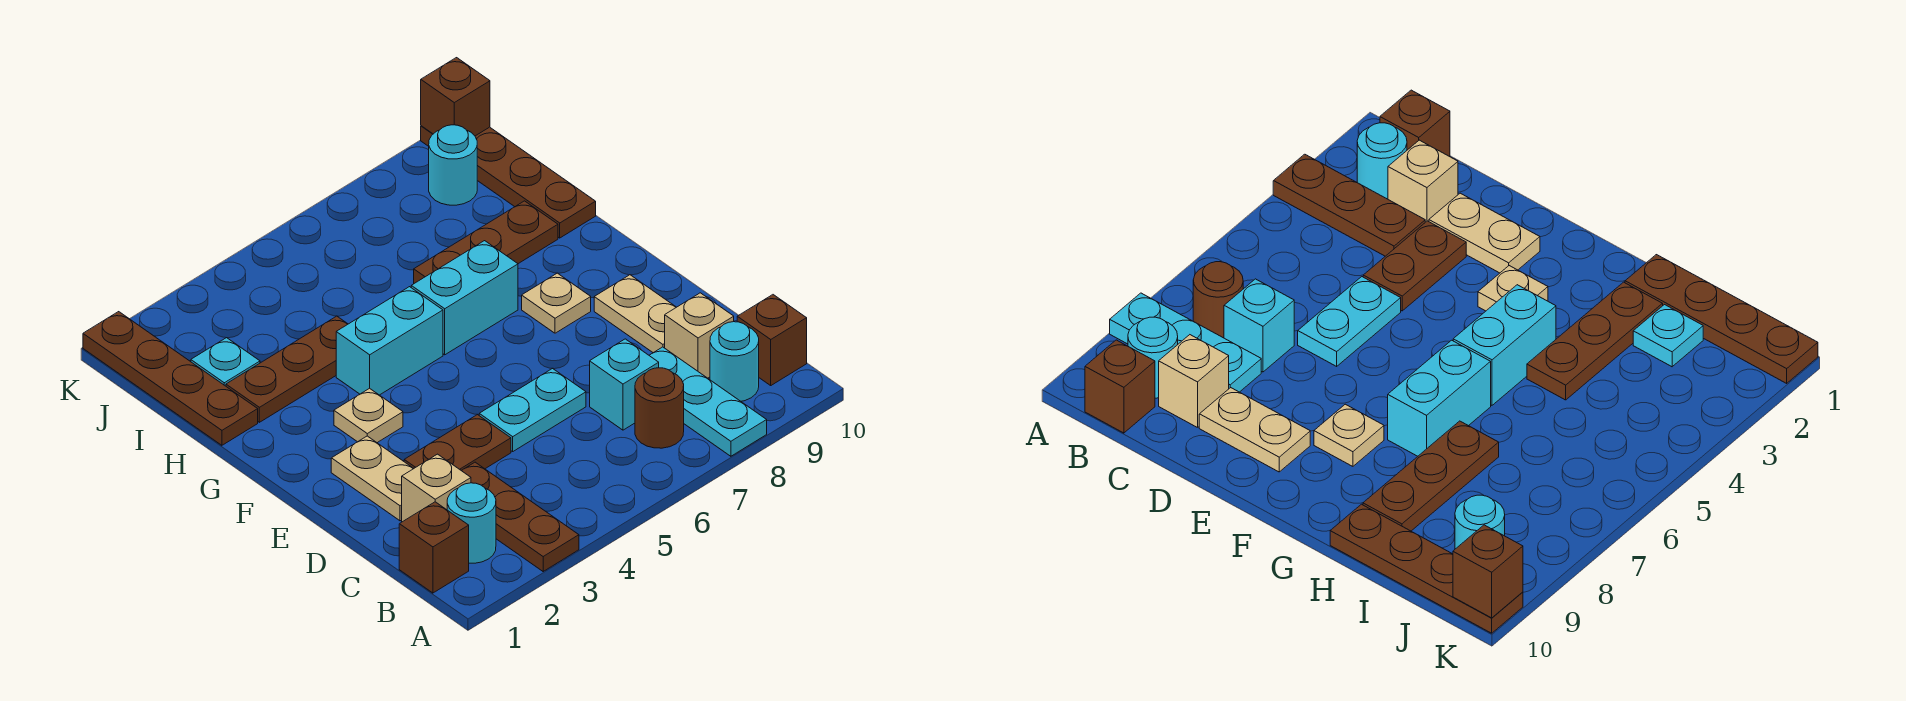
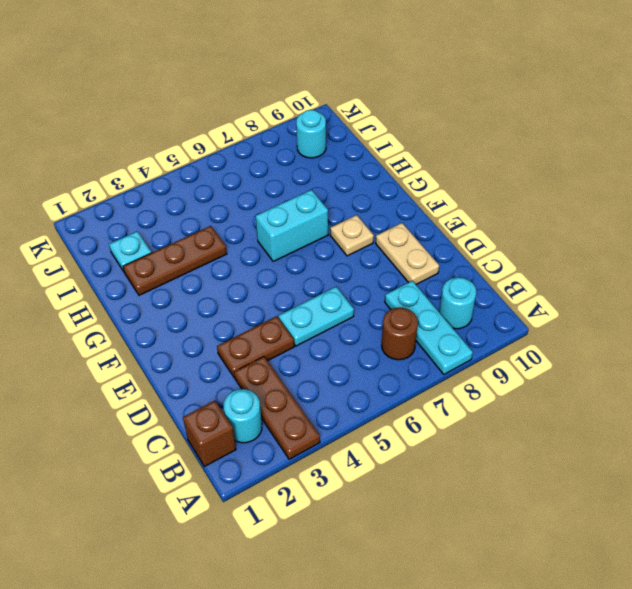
none -> brown 1x1 brick [737,295,807,385]
none -> tan 1x1 brick [402,454,471,522]
none -> cyan 1x1 brick [590,339,659,430]

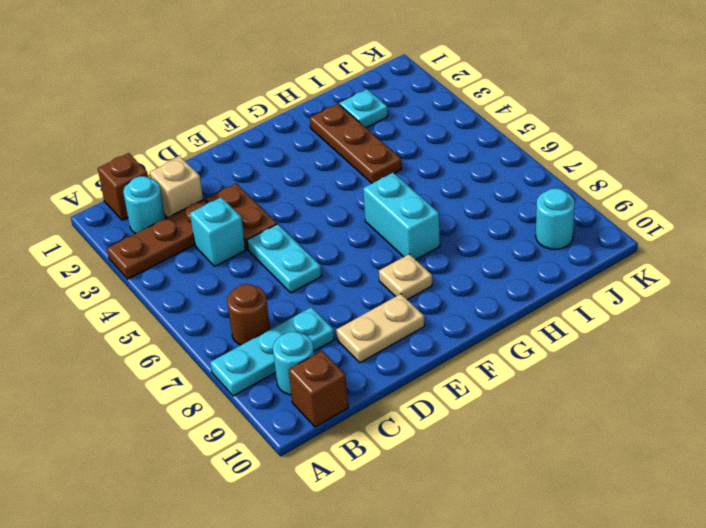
cyan 1x1 brick [190,197,246,266] -> cyan 1x1 brick moved to [590,339,659,430]
none -> tan 1x1 brick [665,293,734,378]
none -> tan 1x2 plate [331,436,414,521]
none -> tan 1x1 plate [334,388,403,443]

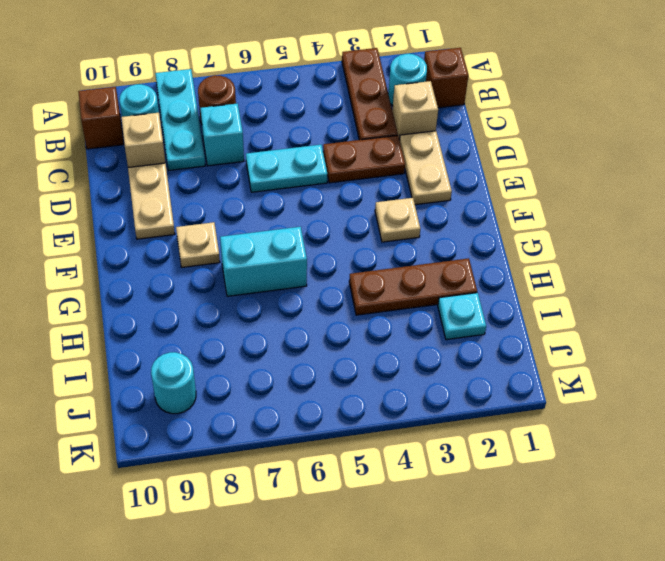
none -> cyan 1x2 brick [336,287,443,395]
none -> brown 1x4 plate [83,312,258,445]
none -> brown 1x3 plate [414,201,558,283]

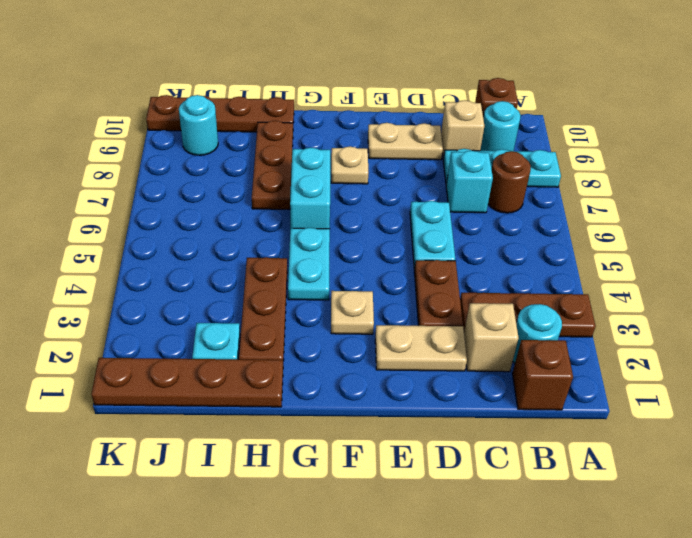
cyan 1x2 plate [288,228,330,300] -> cyan 1x2 brick [336,287,443,395]
none -> brown 1x1 brick [421,58,490,136]

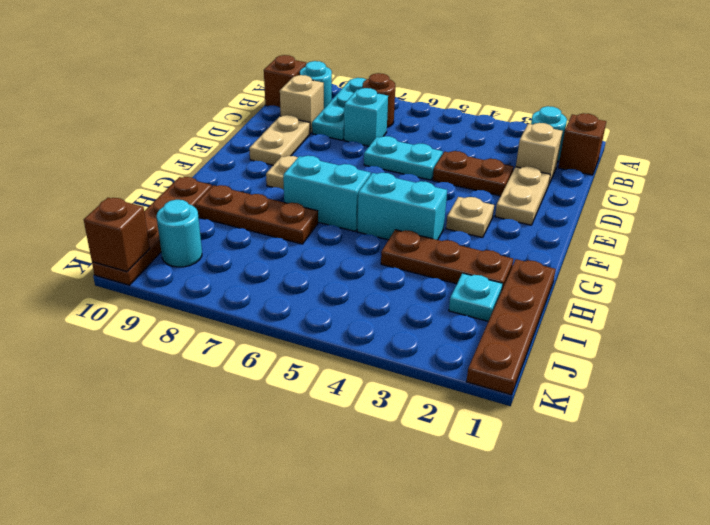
none -> brown 1x3 plate [462,462,579,571]

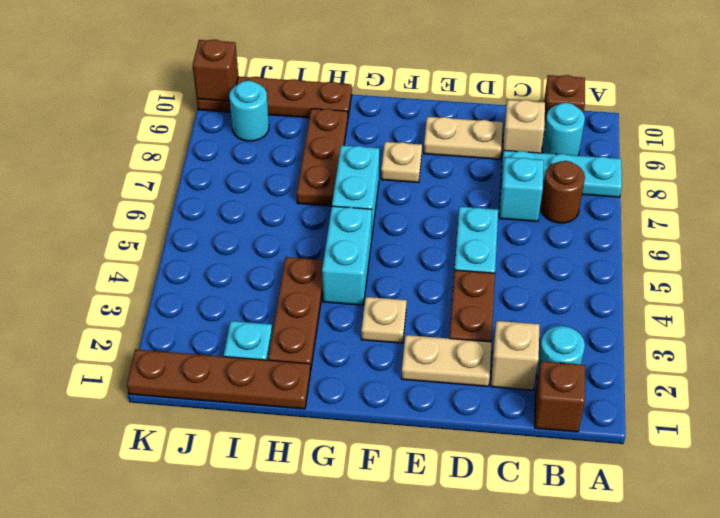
none -> brown 1x3 plate [462,462,579,571]

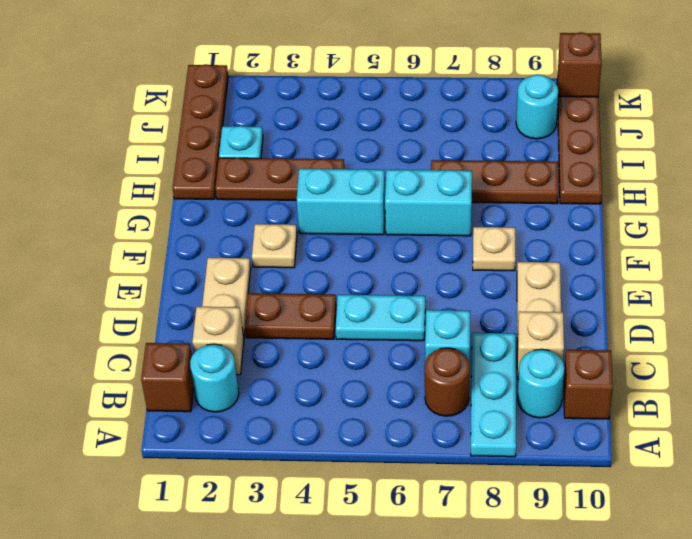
none -> brown 1x3 plate [462,462,579,571]

